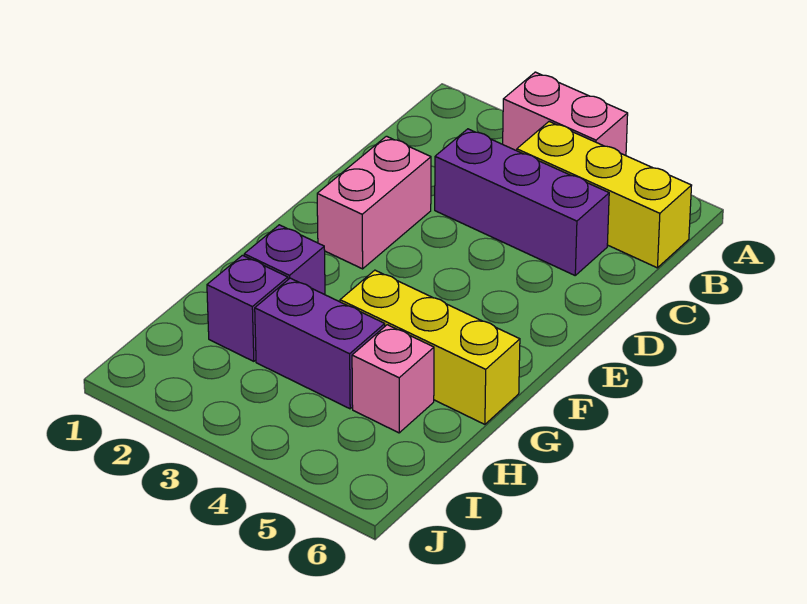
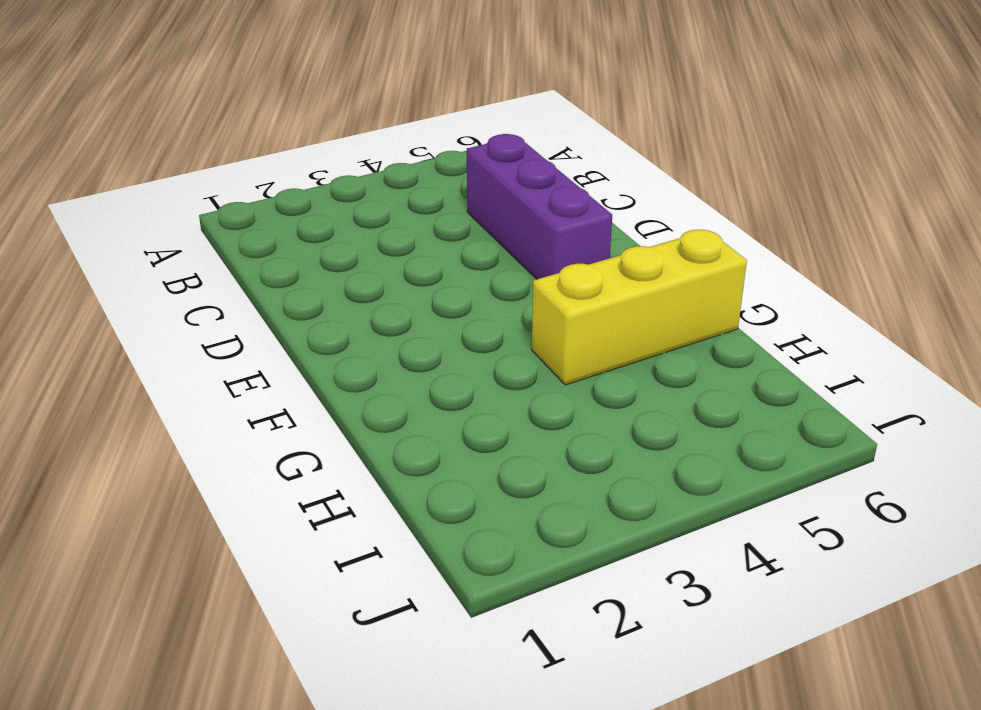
purple 1x3 brick [467,134,612,279] -> purple 1x3 brick turned to [435,129,609,275]
none -> pink 1x2 brick [503,72,628,156]
none -> yellow 1x3 brick [517,122,692,268]

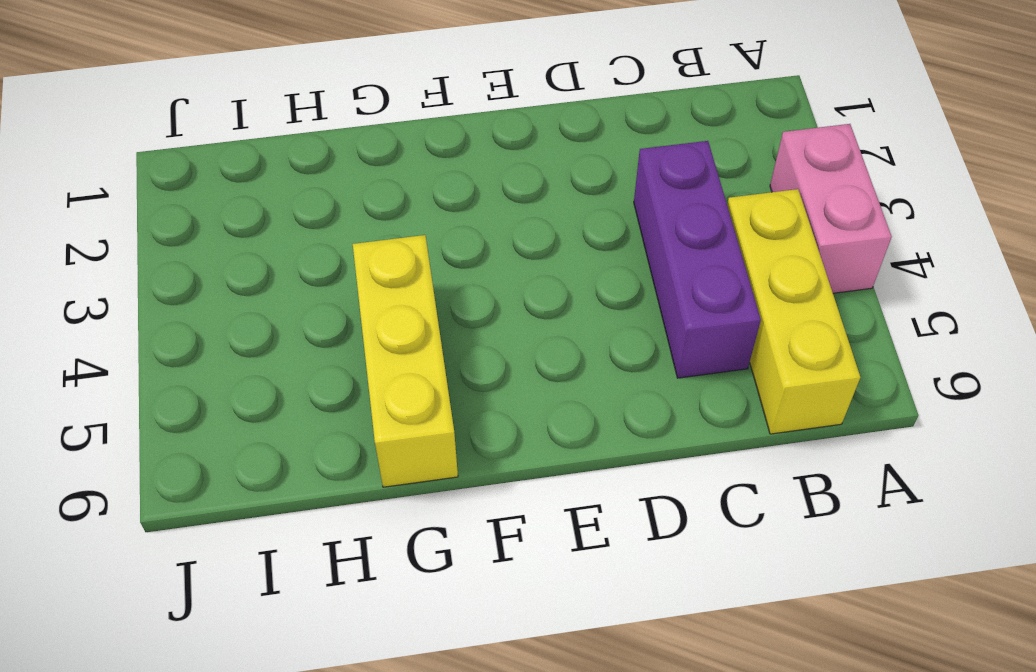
none -> pink 1x2 brick [317,136,431,269]
none -> purple 1x1 brick [244,225,325,295]

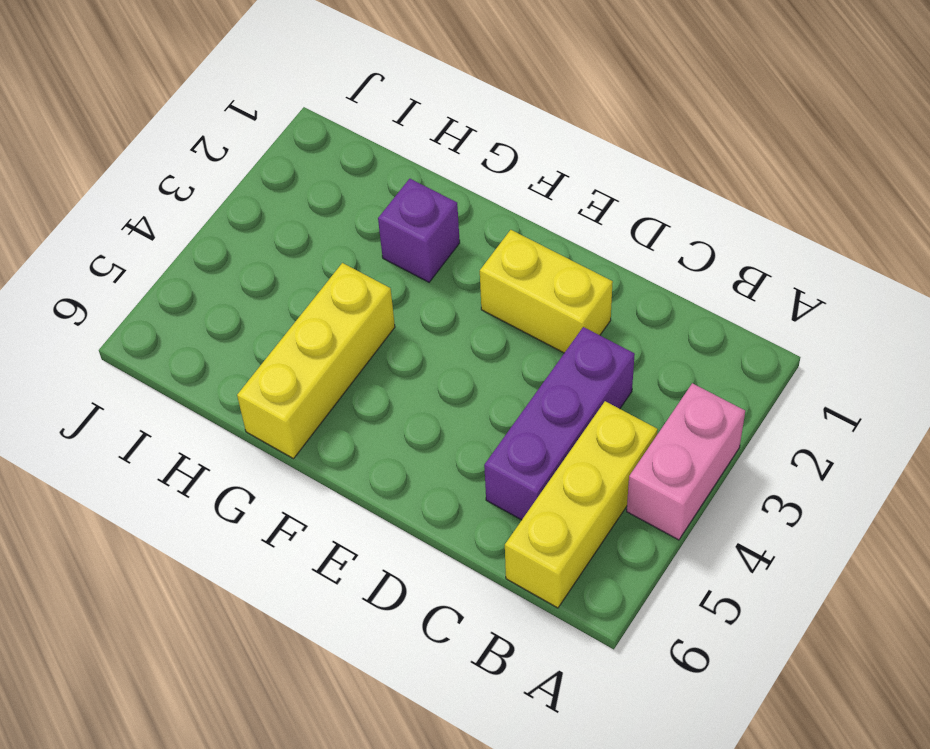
yellow 1x2 brick [480,230,613,353] -> pink 1x2 brick [317,136,431,269]
none -> purple 1x1 brick [207,255,288,361]
none -> purple 1x2 brick [255,278,385,409]

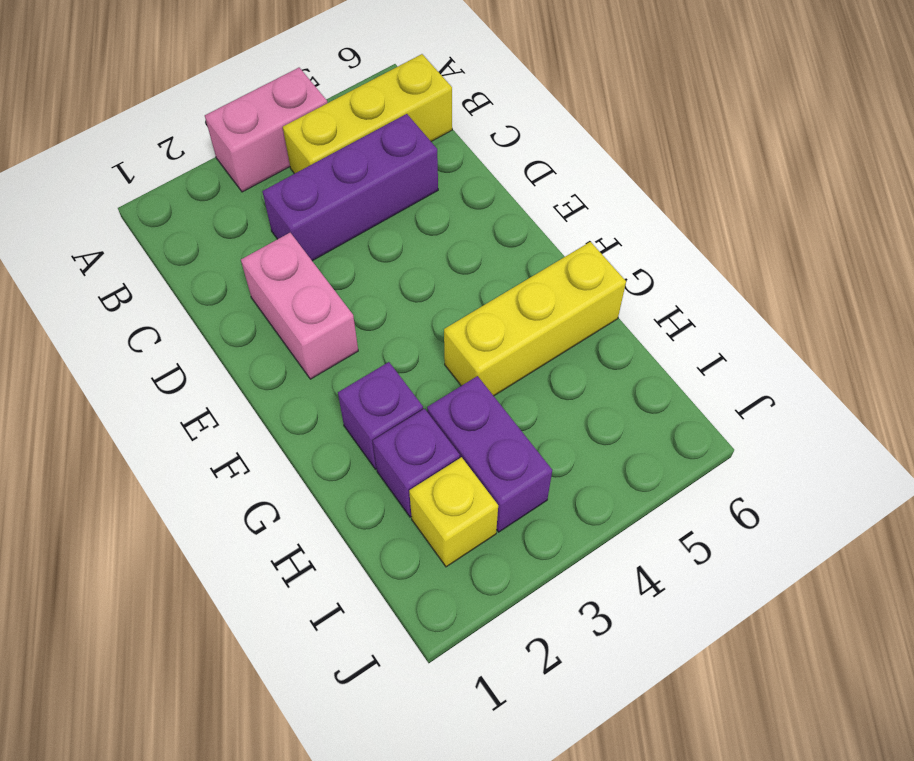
purple 1x2 brick [427,376,552,532] -> purple 1x2 brick turned to [255,278,385,409]
yellow 1x1 brick [409,457,498,567] -> none
none -> pink 1x1 brick [352,325,434,433]

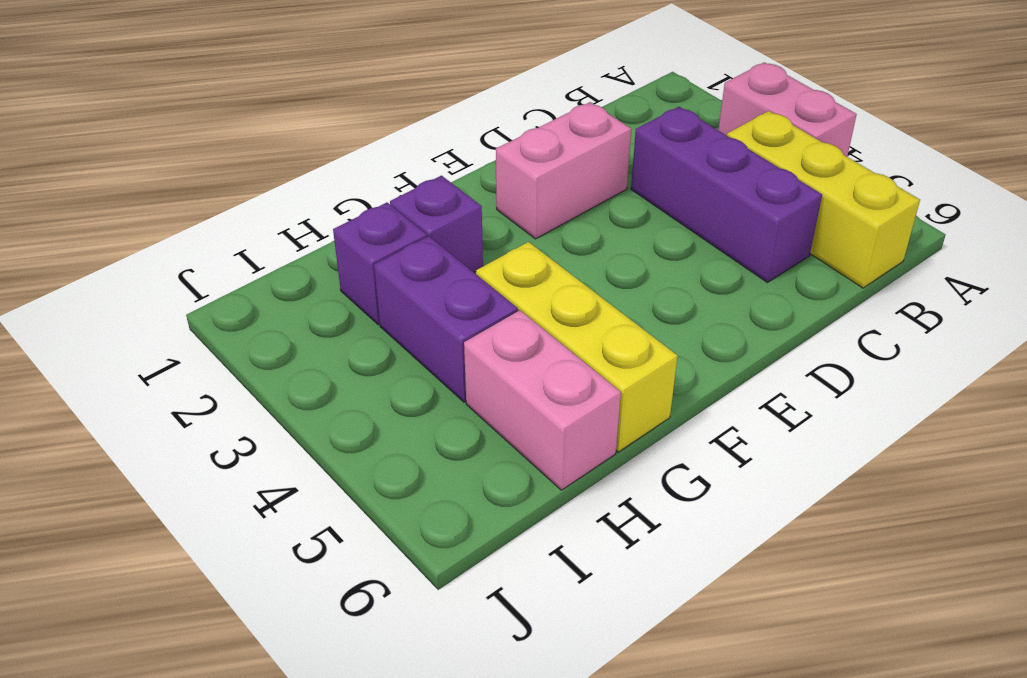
pink 1x2 brick [464,310,621,490] -> pink 1x1 brick [352,325,434,433]

